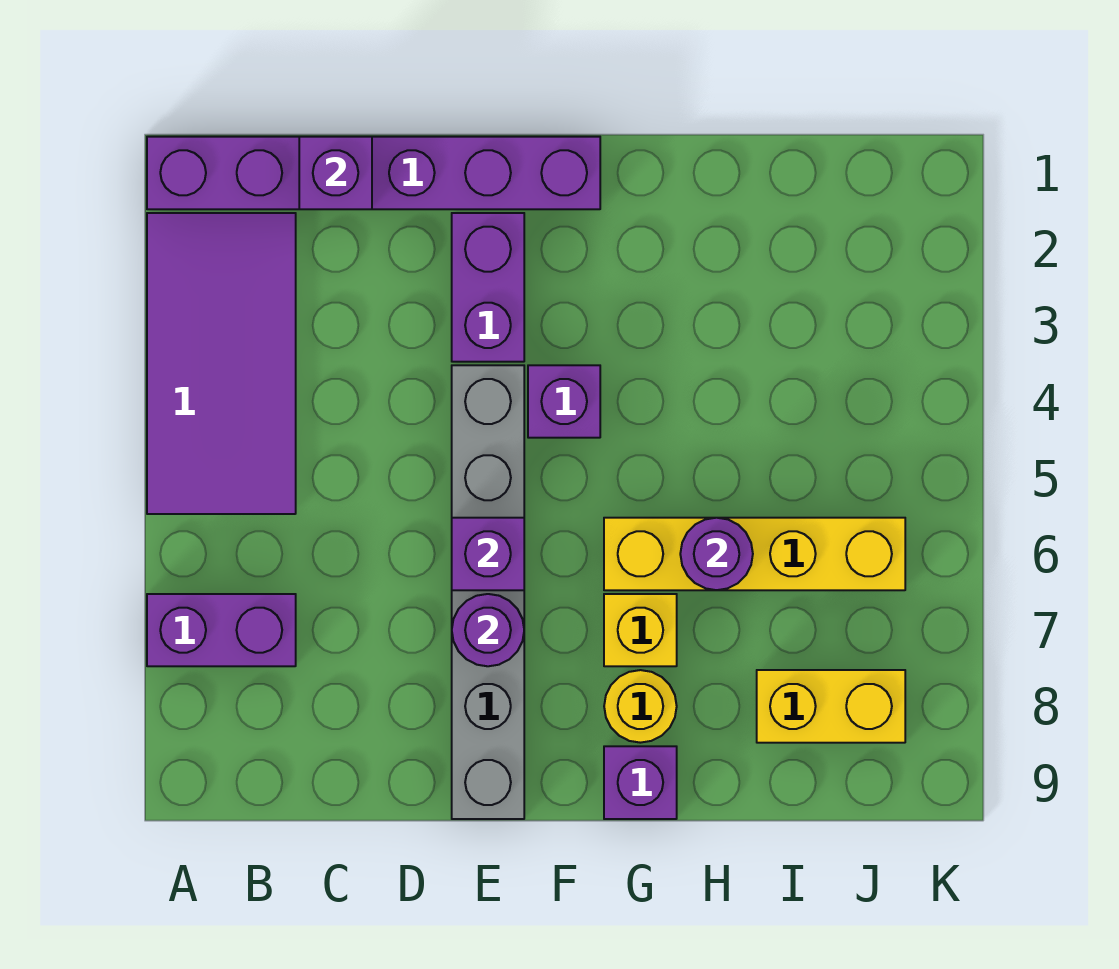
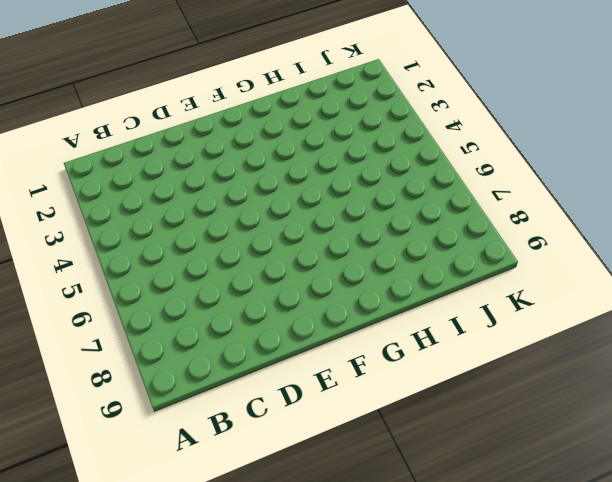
none -> purple 1x6 brick [147,137,600,209]
none -> purple 2x4 tile [147,213,296,514]
none -> purple 1x2 brick [147,594,296,666]

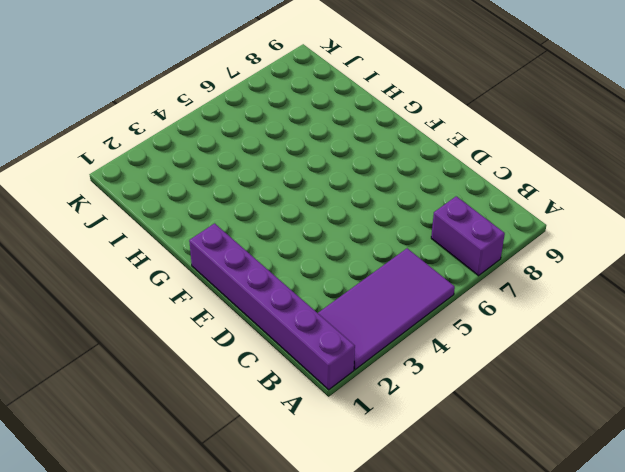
none -> purple 1x2 brick [452,213,524,362]
none -> grey 1x6 brick [452,365,524,819]
none -> purple 1x1 brick [528,365,600,438]

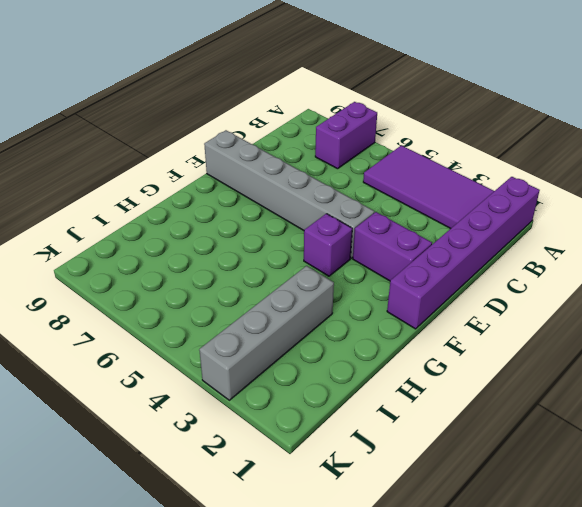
grey 1x4 brick [199,266,334,400] -> none
none -> yellow 1x4 brick [604,518,905,590]
none -> yellow 1x1 brick [604,594,677,666]
none -> yellow 1x1 round brick [604,670,677,743]

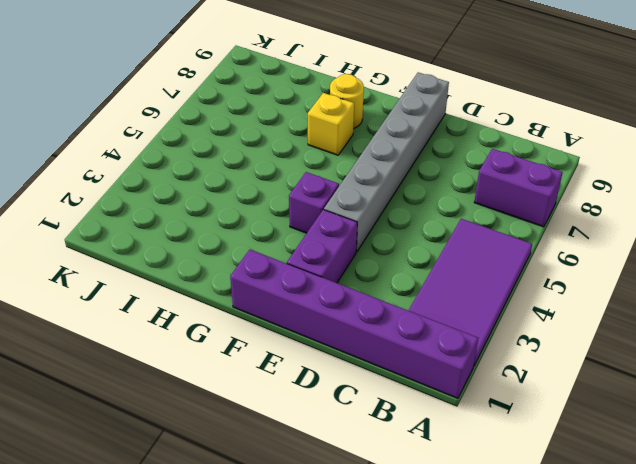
none -> yellow 1x4 brick [604,518,905,590]
none -> purple 1x1 brick [604,746,677,819]
none -> yellow 1x2 brick [757,670,905,743]

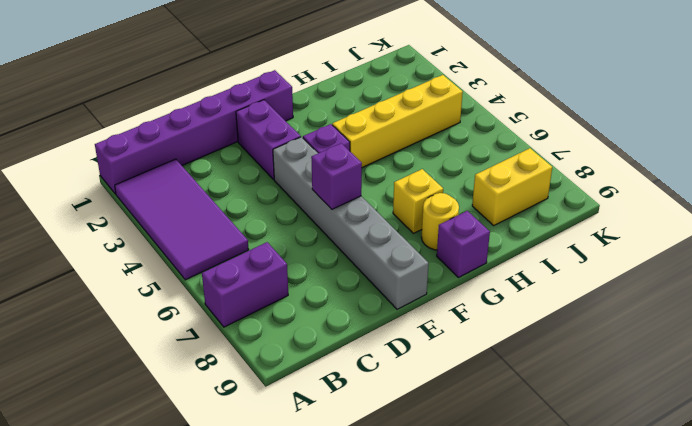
yellow 1x4 brick [332,75,463,168] -> yellow 1x4 brick moved to [604,518,905,590]
none -> purple 1x1 brick [299,137,372,209]
none -> purple 1x1 round brick [452,594,524,666]
none -> purple 1x1 round brick [680,518,753,590]

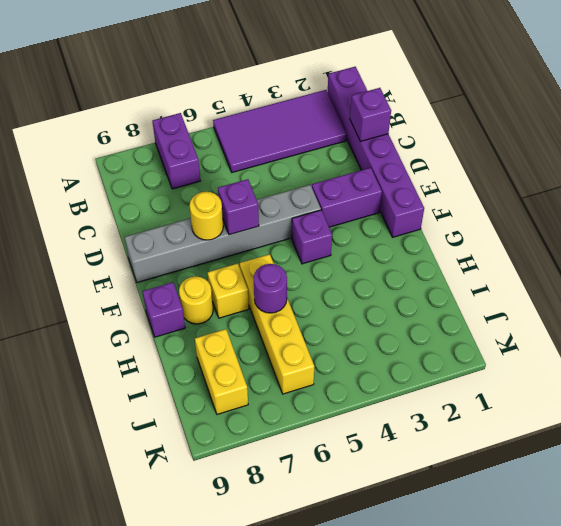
yellow 1x1 round brick [190,192,223,240] -> purple 1x1 round brick [452,594,524,666]

